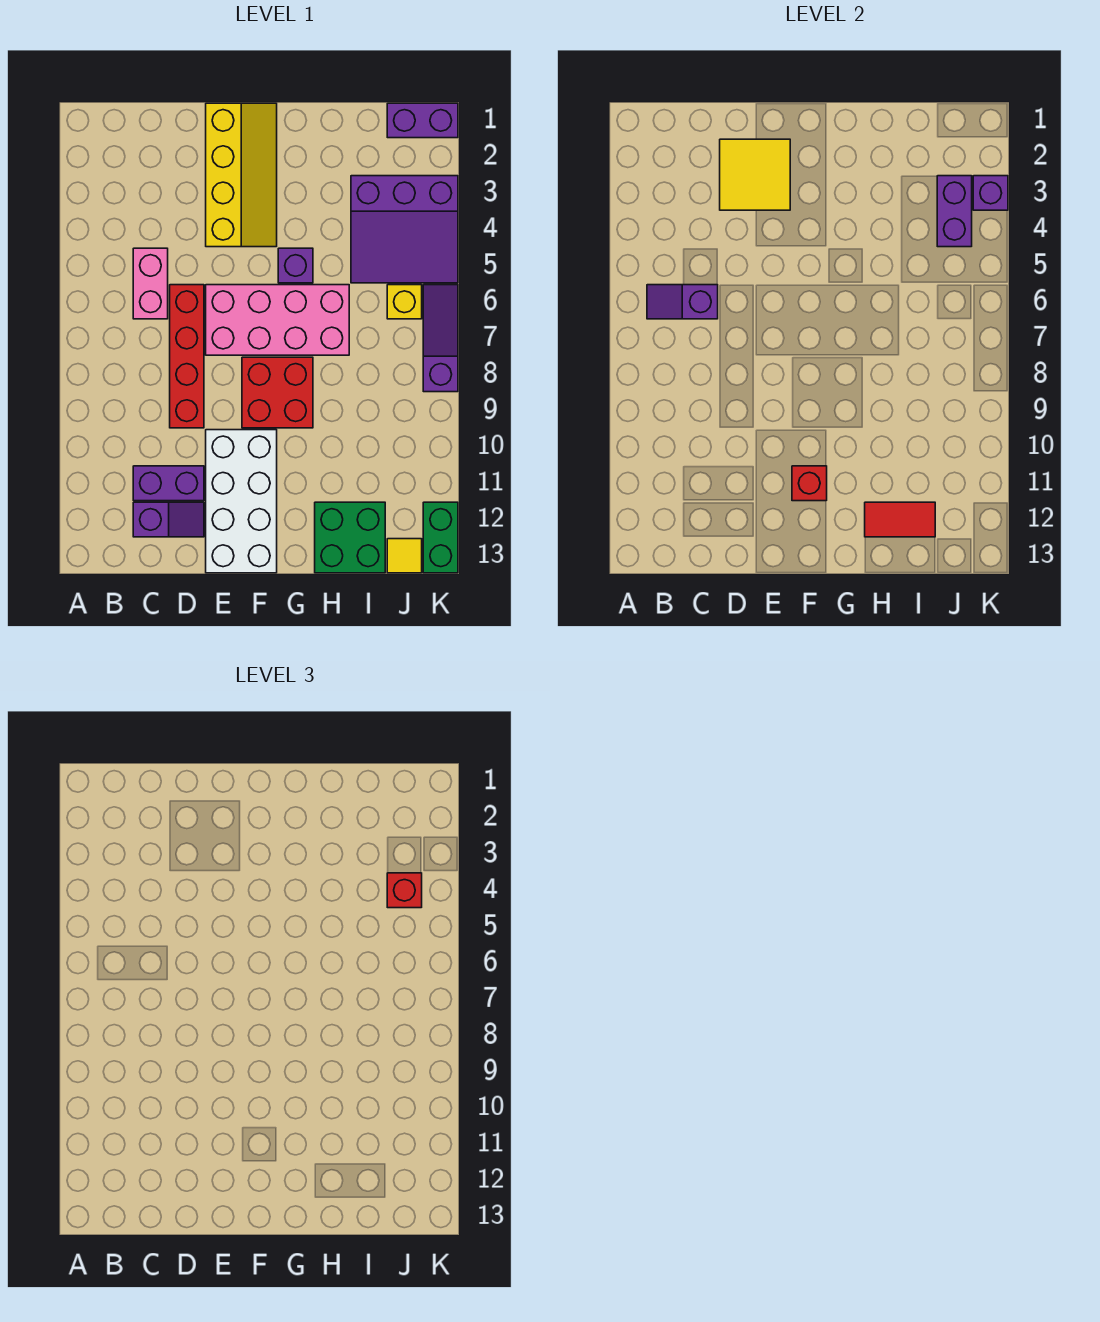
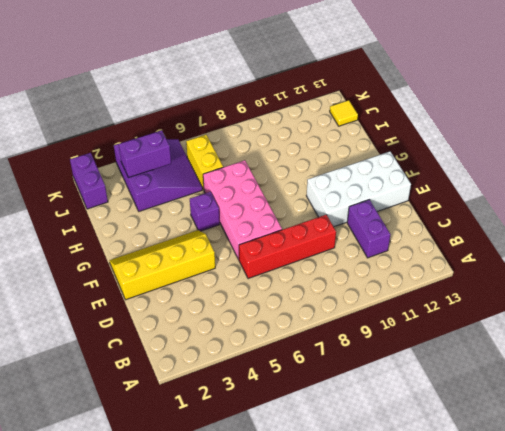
yellow 1x2 brick [186,135,223,190] -> yellow 1x1 brick [387,285,422,319]
none -> pink 1x2 brick [133,248,168,319]
none -> purple 1x2 slope [133,502,204,537]
none -> red 2x2 brick [242,357,313,428]

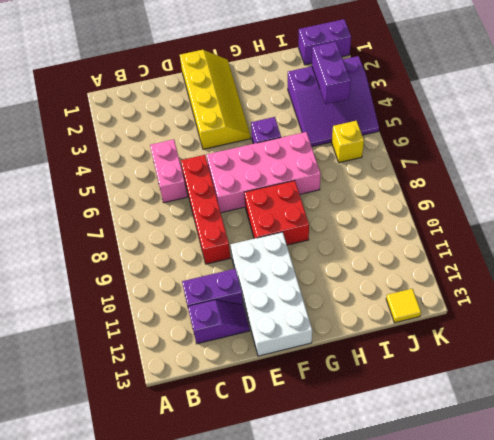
none -> green 2x2 brick [315,502,385,573]
none -> purple 1x3 slope [423,285,458,392]
none -> green 1x2 brick [423,502,458,573]

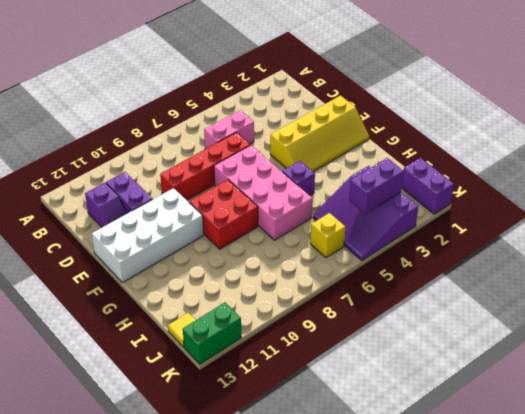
none -> green 2x2 brick [315,502,385,573]
none -> purple 1x3 slope [423,285,458,392]
none -> purple 1x2 slope [647,285,718,319]

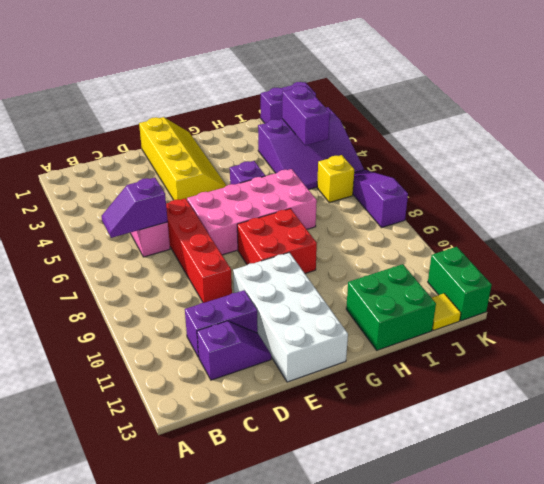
none -> yellow 2x2 tile [720,139,790,210]
none -> red 1x1 brick [792,466,827,501]
none -> red 1x2 tile [865,502,935,537]

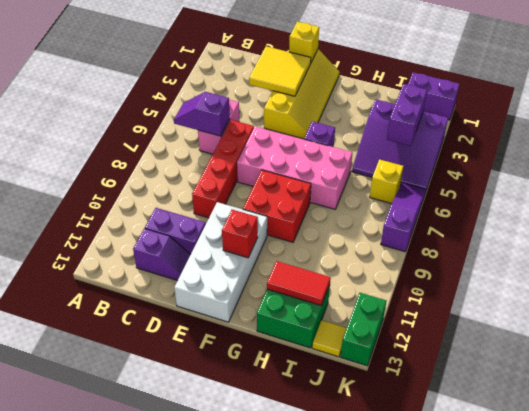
yellow 1x1 brick [289,22,319,62] -> none
none -> purple 1x1 brick [973,176,1008,210]
none -> red 1x1 brick [387,873,422,908]

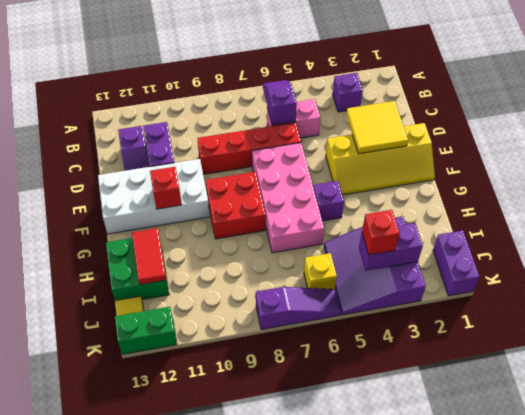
purple 1x1 brick [333,73,363,112] -> purple 1x1 brick moved to [973,176,1008,210]

